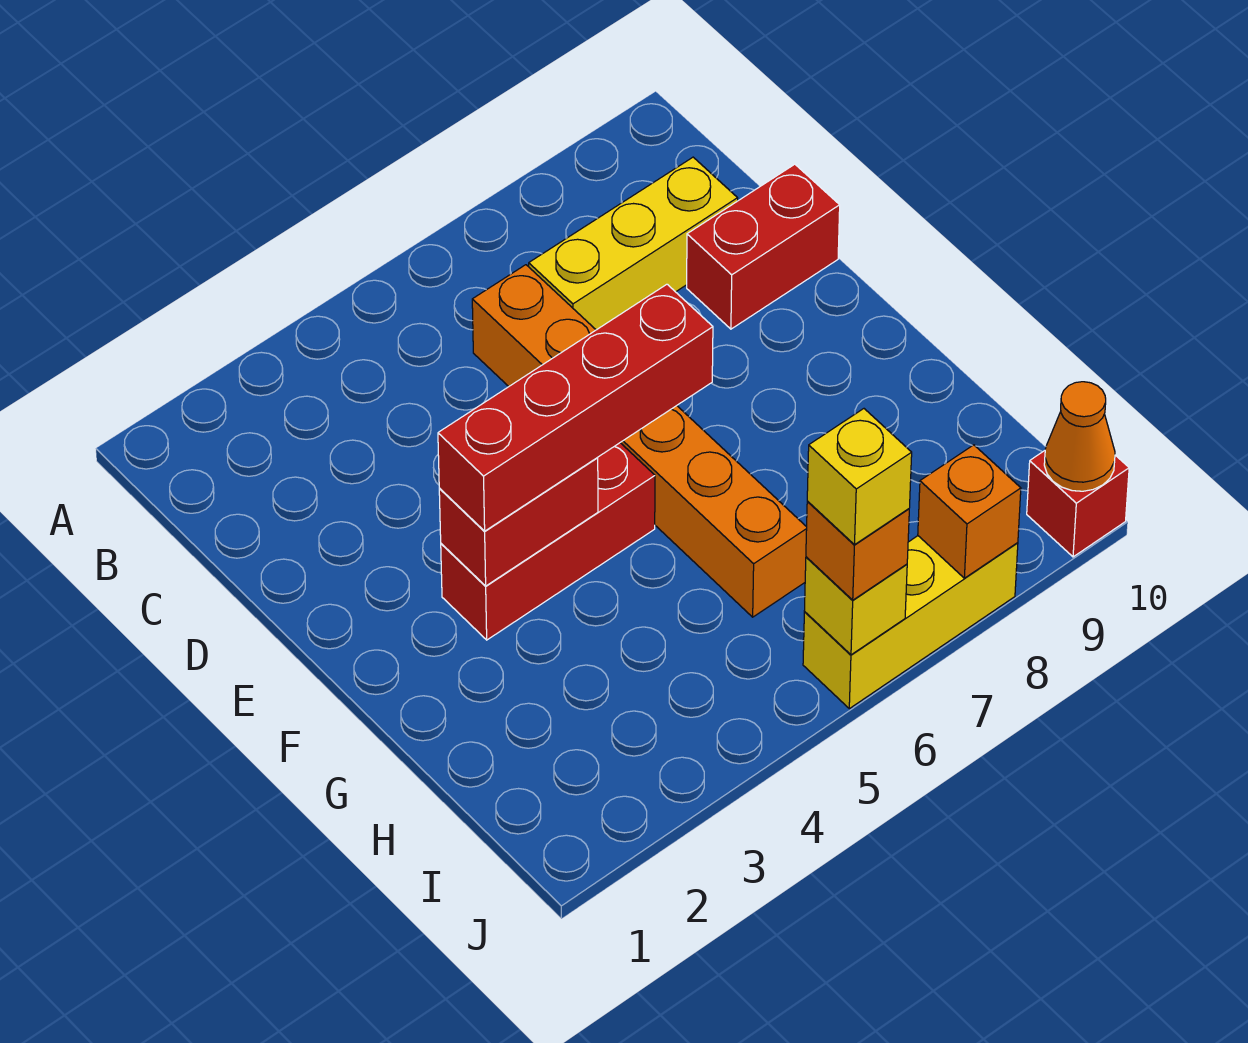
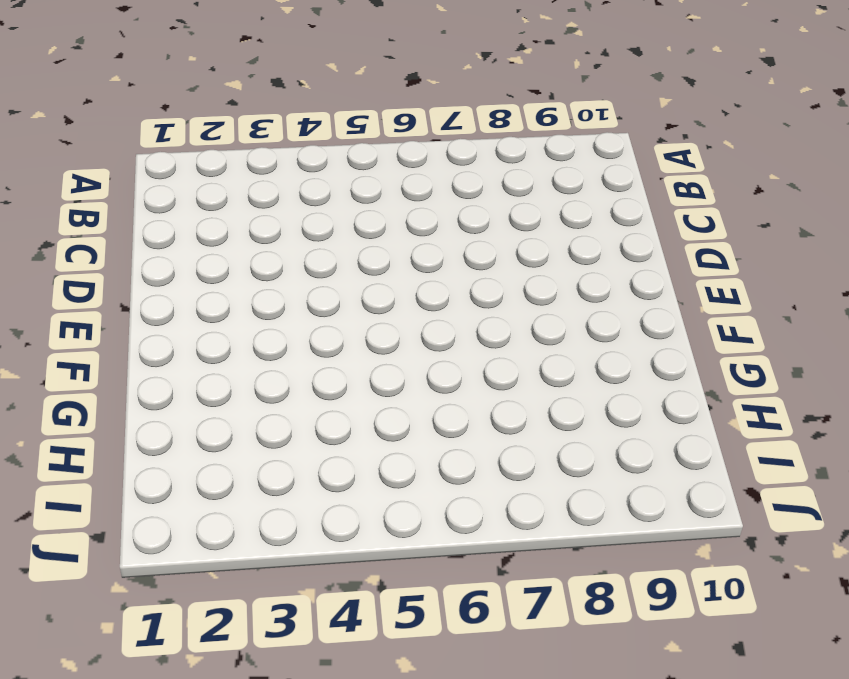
none -> orange 1x6 brick [472,265,807,617]
none -> yellow 1x3 brick [529,157,738,330]
none -> red 1x2 brick [687,164,840,329]

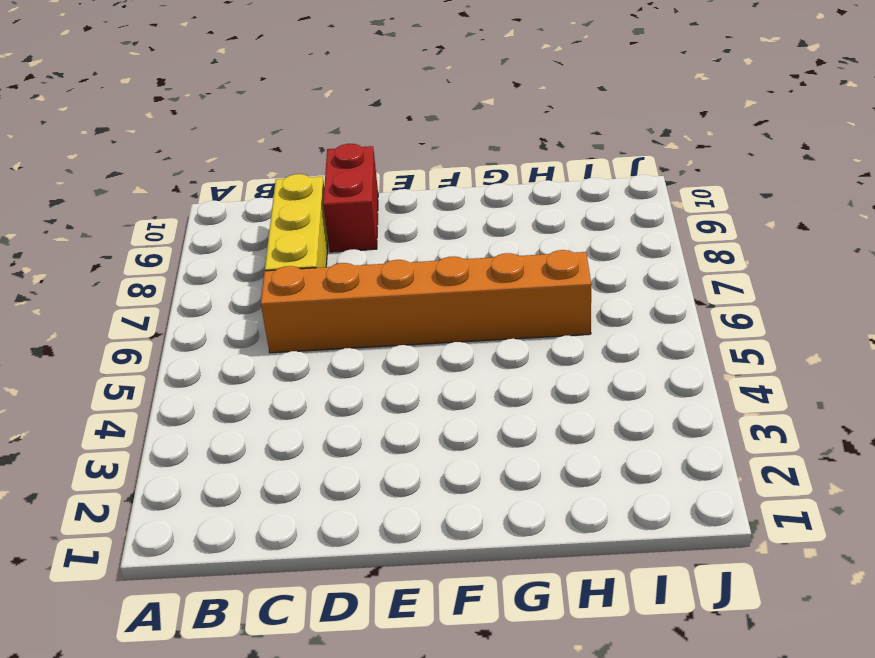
none -> red 1x3 brick [441,443,655,640]
none -> yellow 1x3 brick [803,536,1018,709]
none -> red 1x1 brick [1027,451,1129,557]

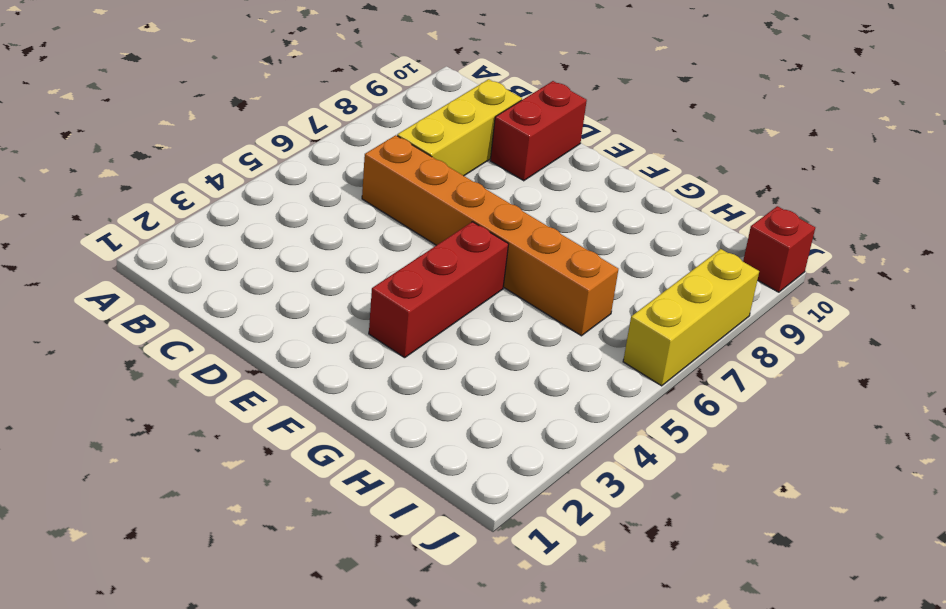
none -> red 1x2 brick [439,458,598,586]
none -> yellow 1x1 brick [804,557,907,655]
none -> orange 1x1 brick [918,445,1021,578]

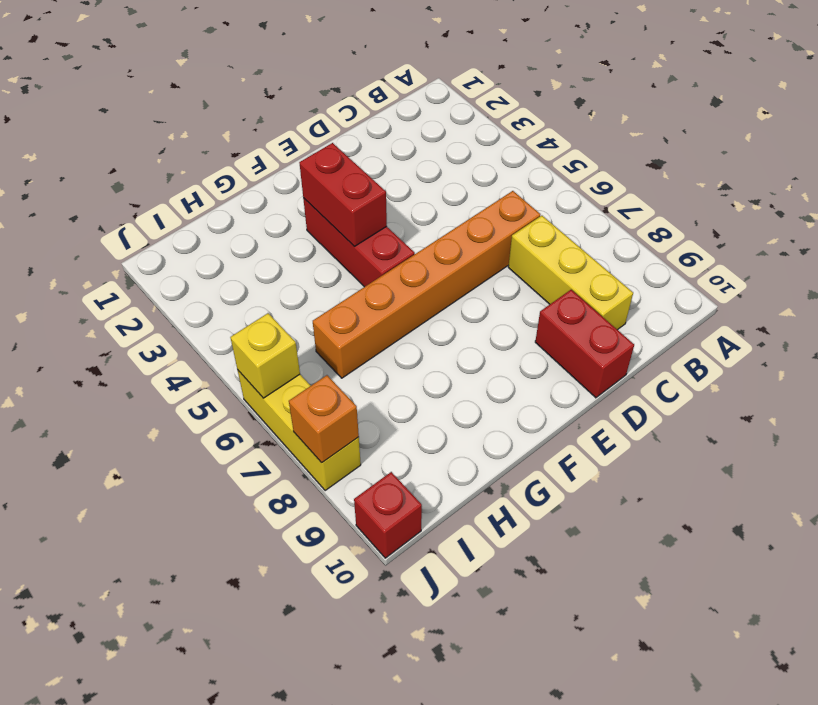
none -> orange 1x1 cone [1044,382,1115,491]
none -> red 1x4 brick [438,284,713,531]
none -> orange 1x1 brick [806,502,909,600]

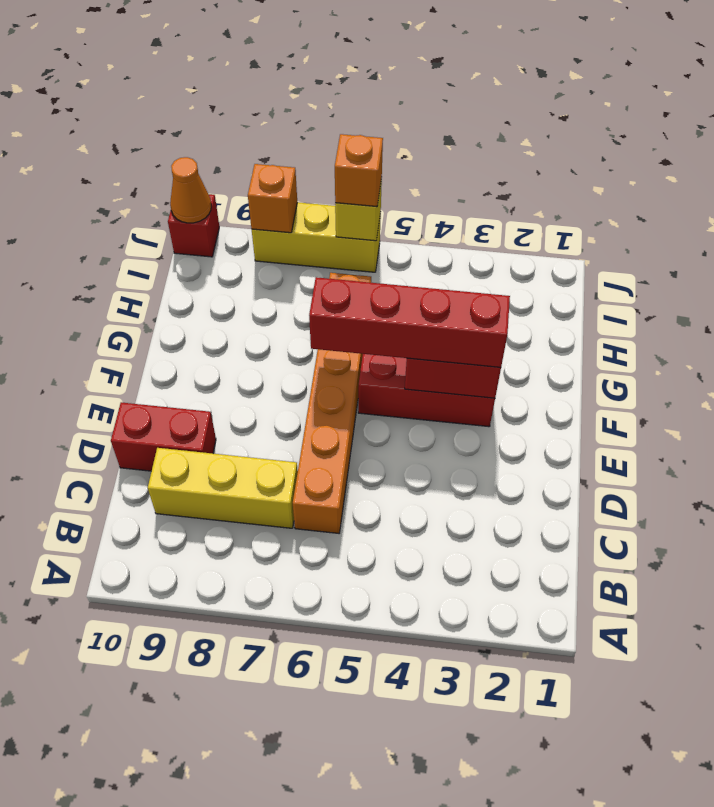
none -> yellow 1x1 brick [807,409,912,545]

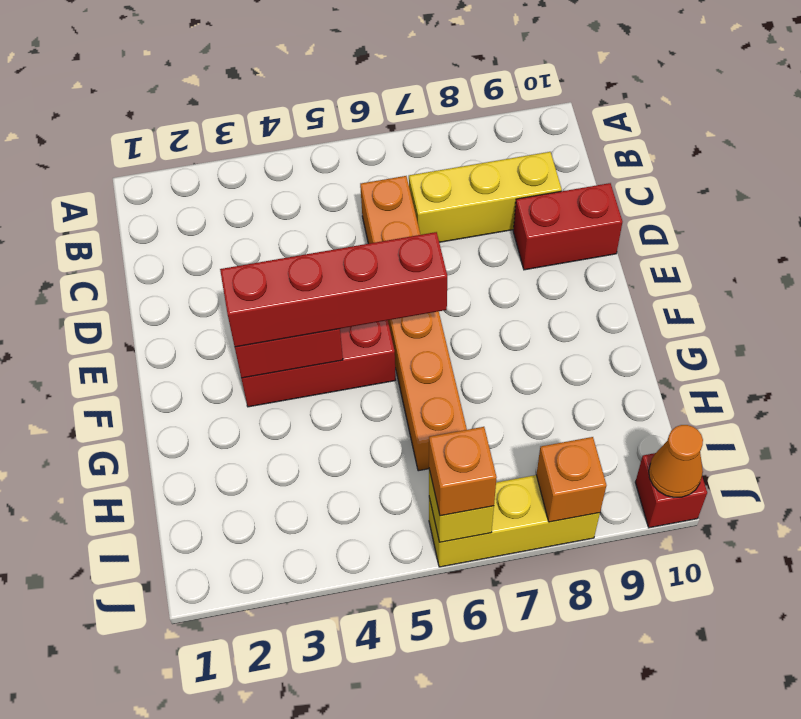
none -> yellow 1x1 brick [807,409,912,545]

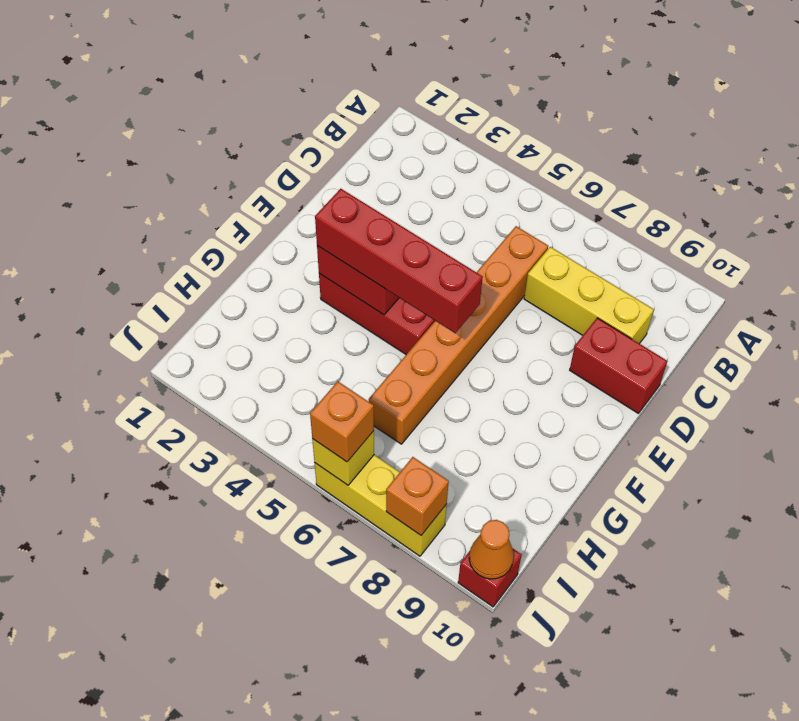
none -> yellow 1x1 brick [807,409,912,545]

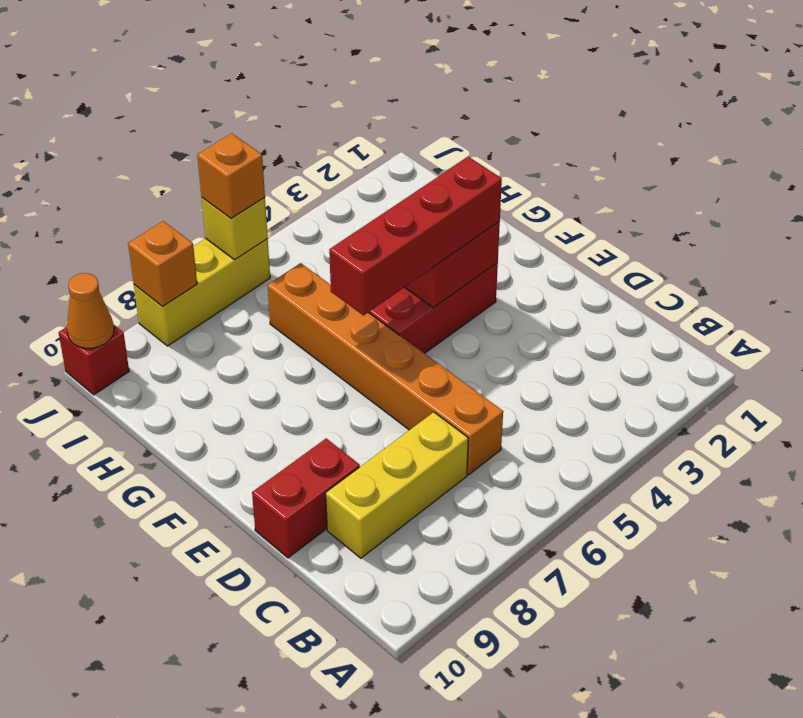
none -> yellow 1x1 brick [807,409,912,545]

